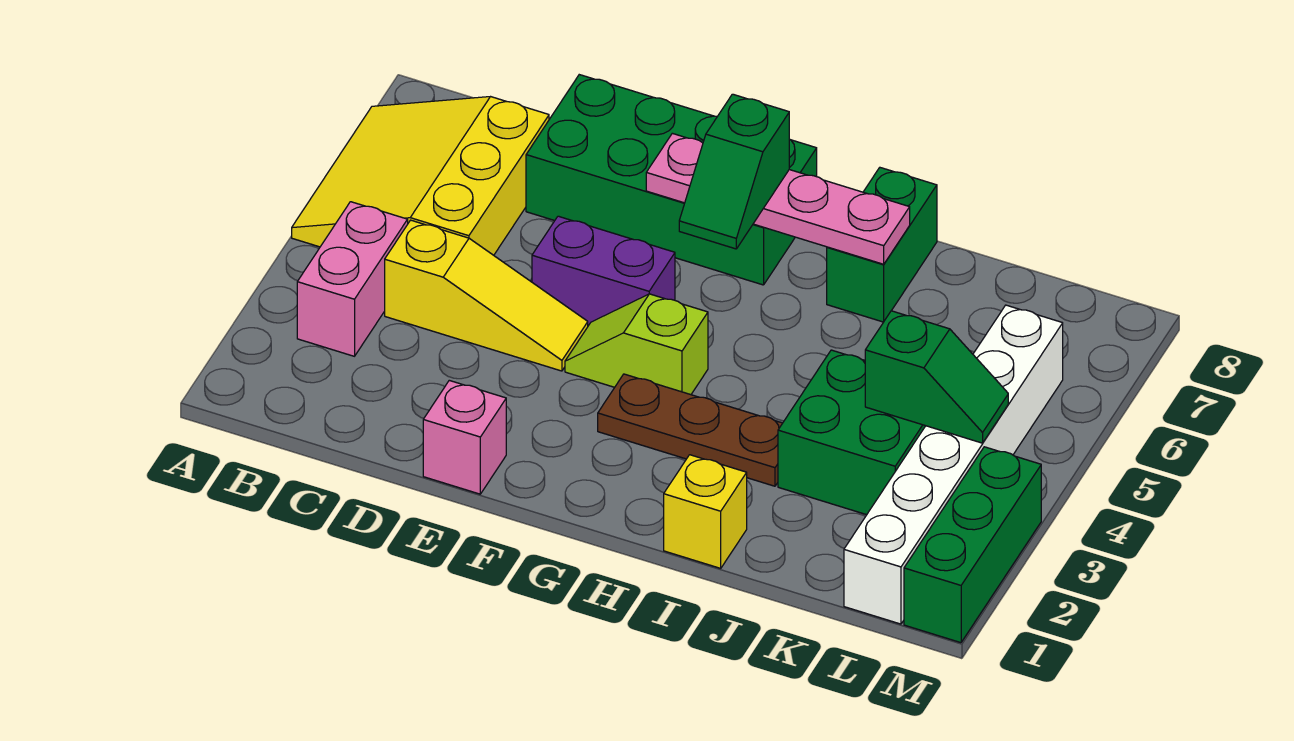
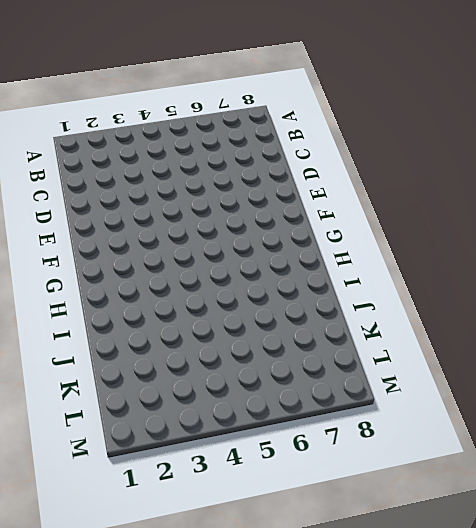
none -> yellow 3x3 slope [292,97,549,255]
none -> pink 1x2 brick [297,202,408,356]
none -> yellow 1x3 slope [385,220,588,371]

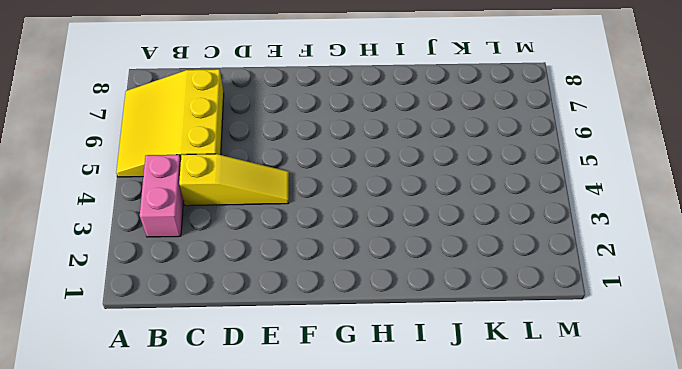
none -> green 2x4 brick [526,75,817,285]
none -> pink 1x1 brick [423,380,506,494]
none -> purple 1x2 brick [532,216,675,326]

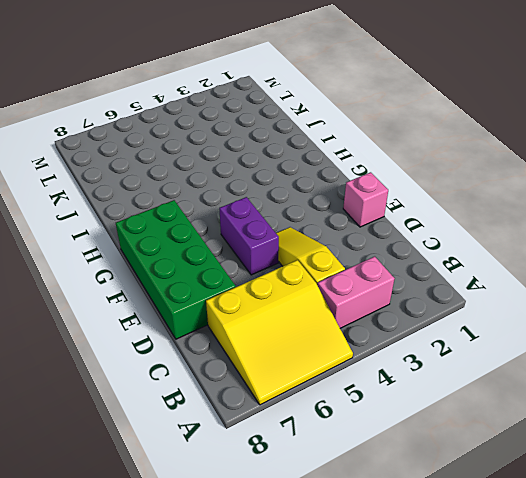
none -> lime 1x2 slope [565,294,708,395]
none -> brown 1x3 plate [598,374,782,486]
none -> yellow 1x1 brick [664,455,747,568]

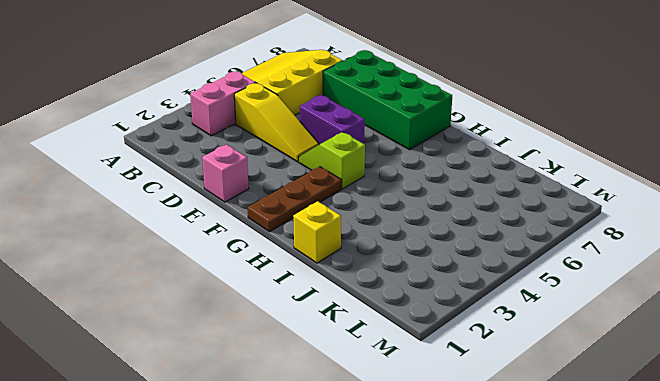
brown 1x3 plate [248,167,342,232] -> brown 1x3 plate turned to [598,374,782,486]
none -> green 1x2 brick [827,168,937,322]
none -> green 2x2 brick [778,350,925,515]
none -> white 1x6 brick [844,305,1063,624]

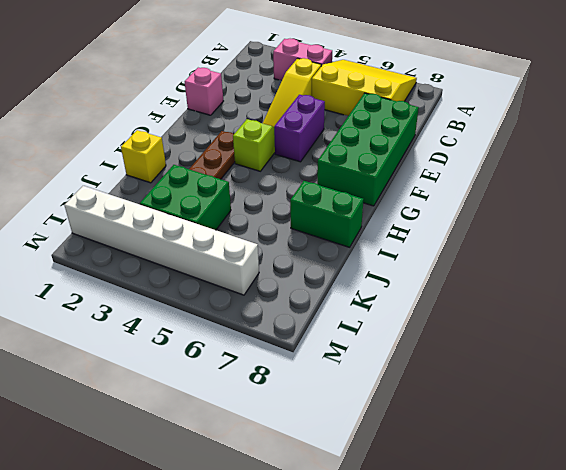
none -> green 1x3 brick [904,447,1041,643]
none -> pink 1x4 plate [646,133,910,264]
none -> green 1x2 slope [865,311,1008,443]

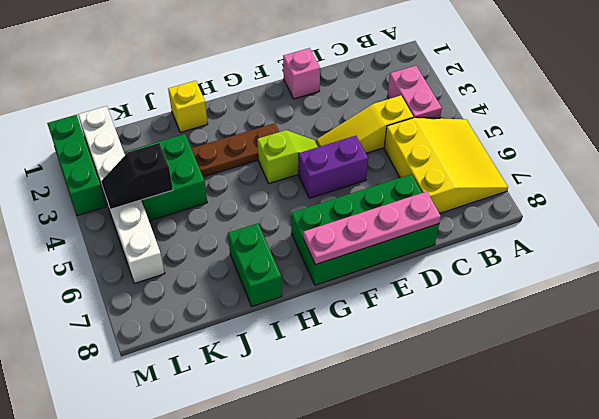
pink 1x4 plate [303,192,441,265] -> pink 1x4 plate moved to [646,133,910,264]
black 1x2 slope [101,143,173,209] -> green 1x2 slope [865,311,1008,443]
none -> green 1x2 slope [679,94,789,249]

